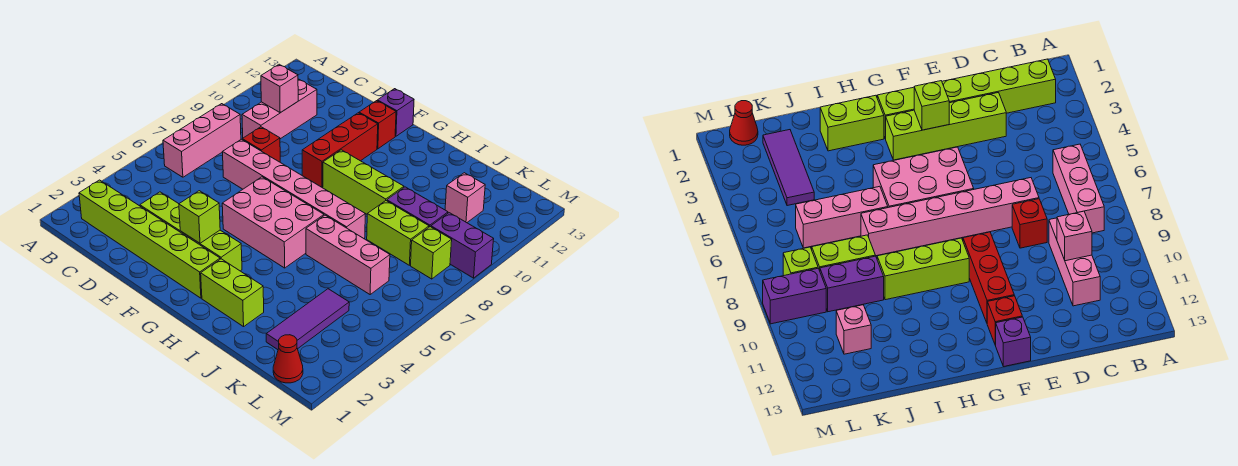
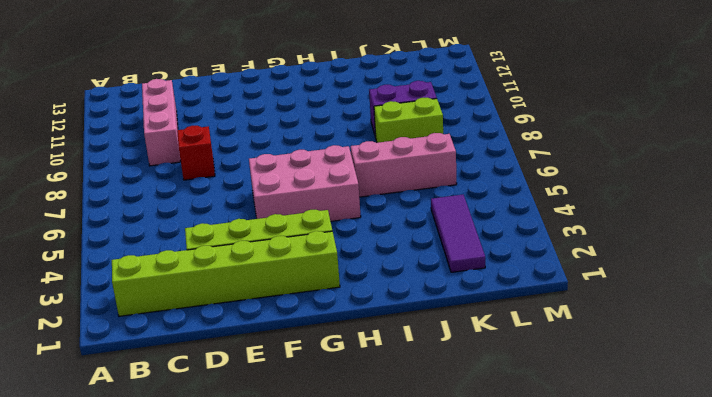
none -> pink 1x3 brick [163,104,241,177]
none -> pink 1x6 brick [223,139,365,239]
none -> red 1x3 brick [302,113,378,187]

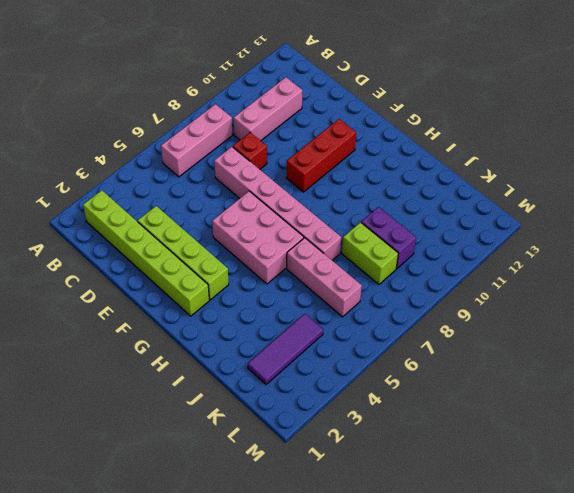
none -> red 1x1 brick [359,101,396,149]
none -> purple 1x1 brick [377,89,414,136]
none -> lime 1x3 brick [323,150,404,214]

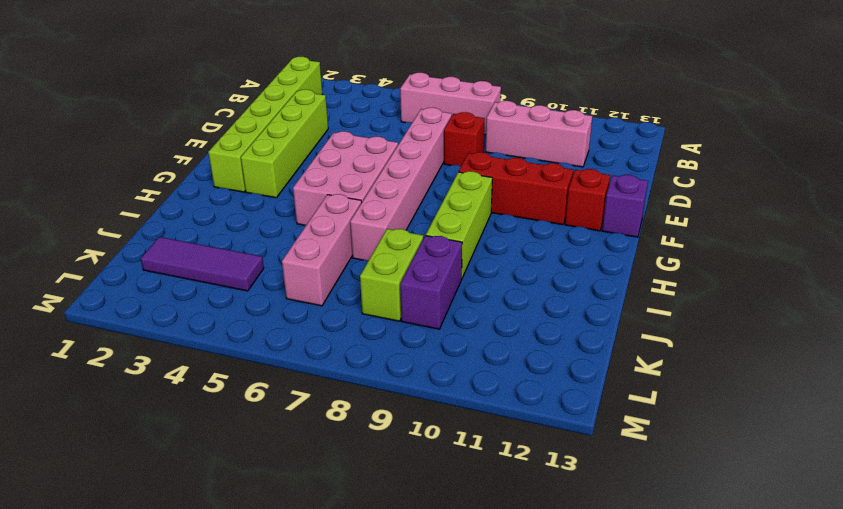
none -> lime 1x2 brick [201,259,264,327]
none -> pink 1x1 brick [445,173,485,223]
none -> red 1x1 cone [273,335,303,383]

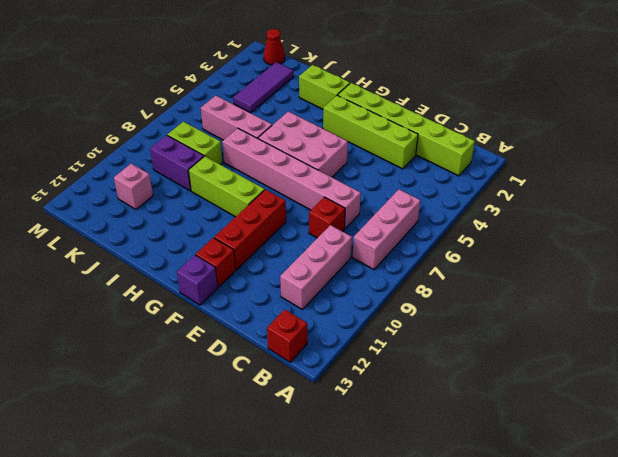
red 1x1 brick [267,309,307,362] -> none
none -> lime 1x1 brick [411,227,452,279]
none -> purple 1x2 brick [431,213,494,278]
none -> pink 1x1 brick [261,64,298,113]

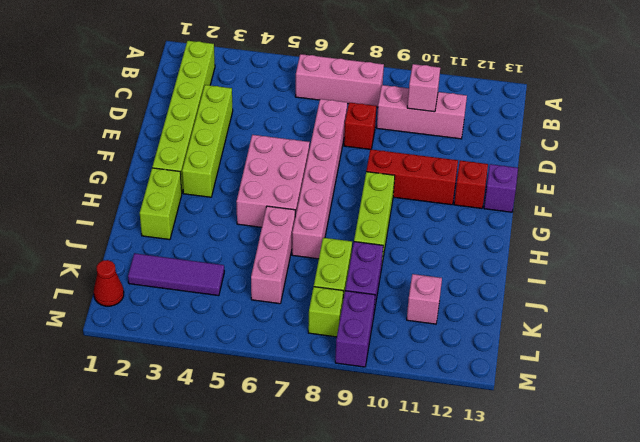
none -> lime 1x1 brick [179,191,220,243]

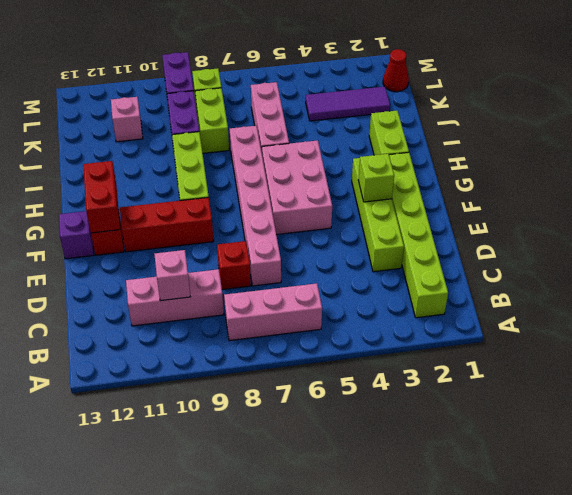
red 1x2 brick [83,161,120,233] -> none

